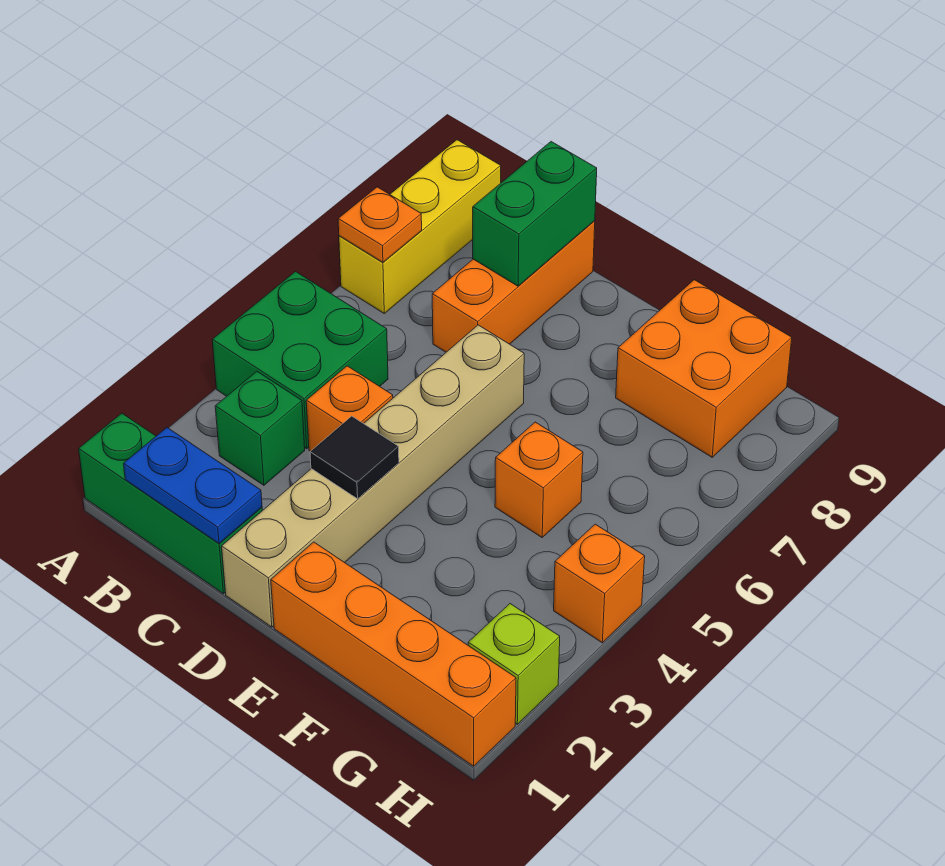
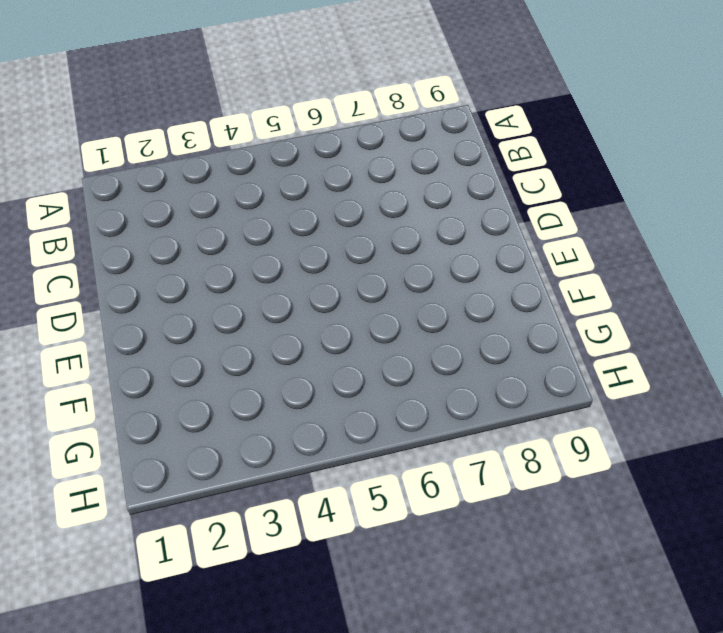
none -> green 1x3 brick [79,413,262,594]
none -> green 2x2 brick [212,272,388,449]
none -> yellow 1x3 brick [339,140,501,313]

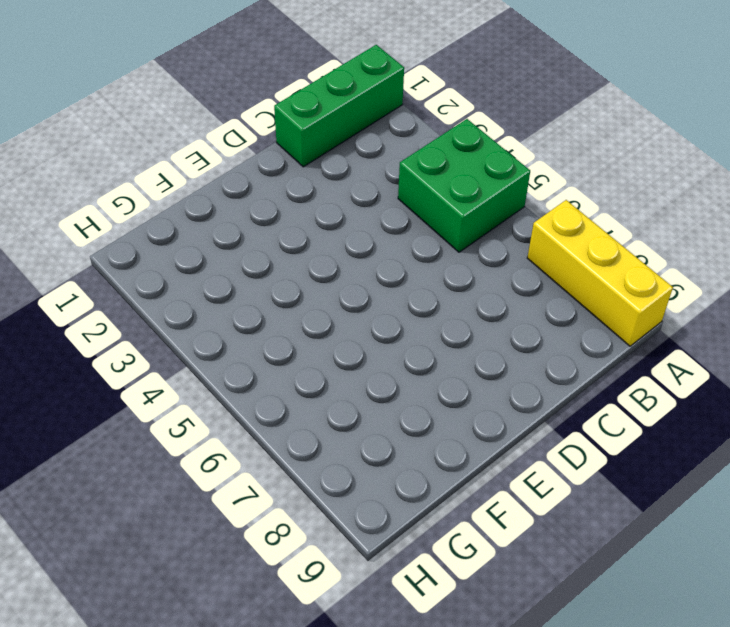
none -> green 1x1 brick [215,372,305,485]
none -> orange 1x1 brick [306,366,393,451]
none -> orange 1x3 brick [432,221,595,352]

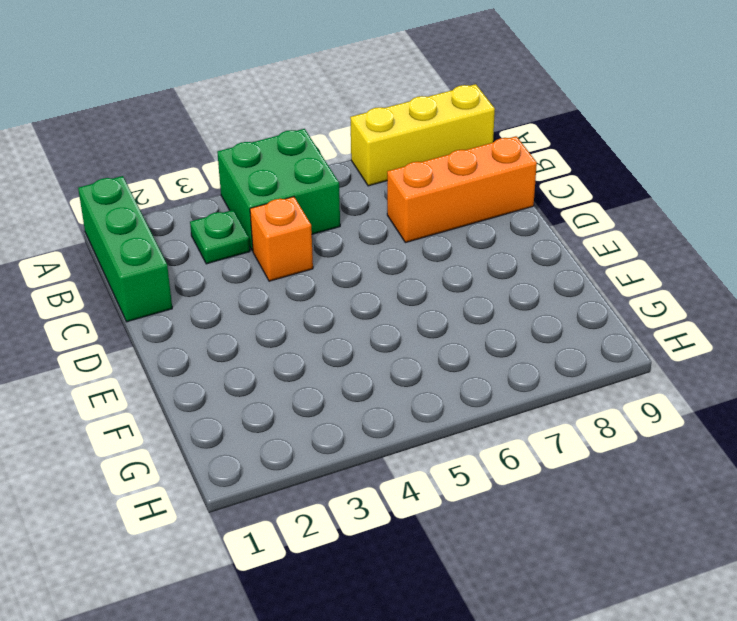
green 1x1 plate [190,210,250,264] -> green 1x1 brick [215,372,305,485]
none -> tan 1x6 brick [222,325,524,627]
none -> orange 1x4 brick [271,542,516,766]
none -> orange 1x1 brick [495,422,583,537]

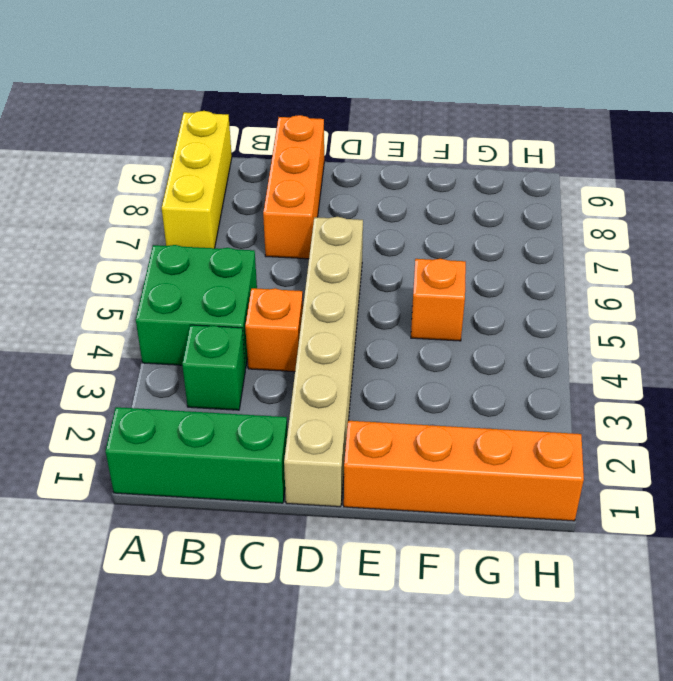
none -> orange 2x2 brick [616,280,792,457]
none -> lime 1x1 brick [468,604,560,724]
none -> orange 1x1 brick [554,524,645,643]

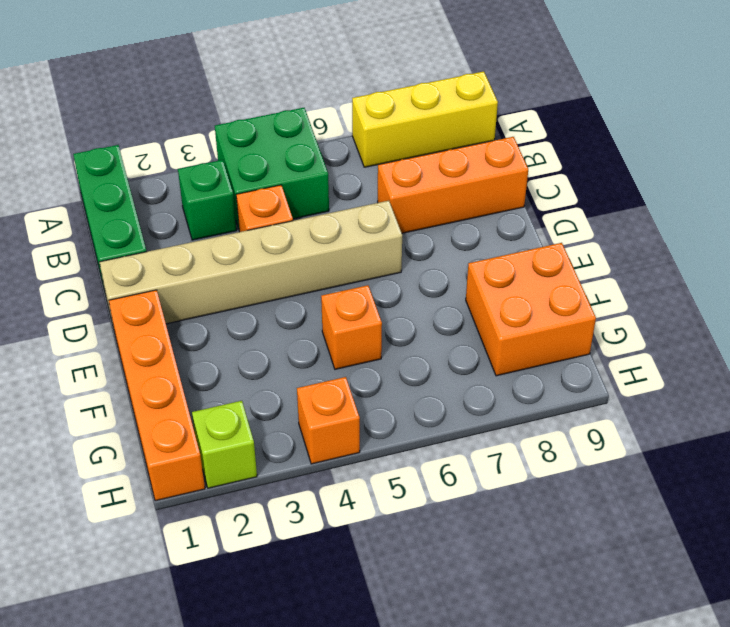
none -> orange 1x1 plate [338,187,422,262]
none -> blue 1x2 plate [124,428,262,544]
none -> green 1x2 brick [473,142,597,286]

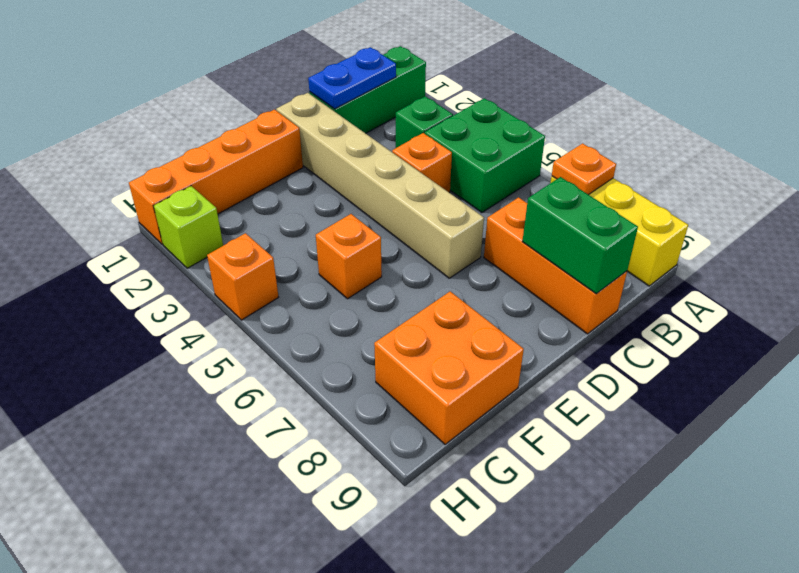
none -> black 1x1 tile [310,416,399,499]

